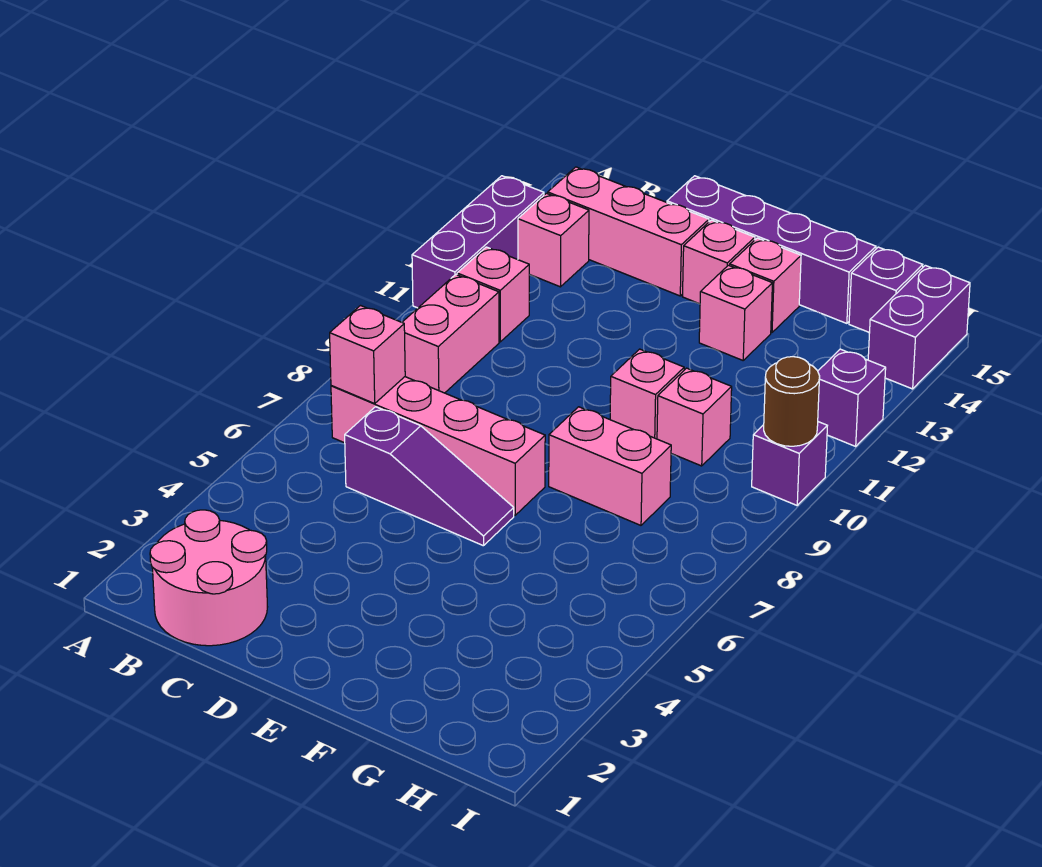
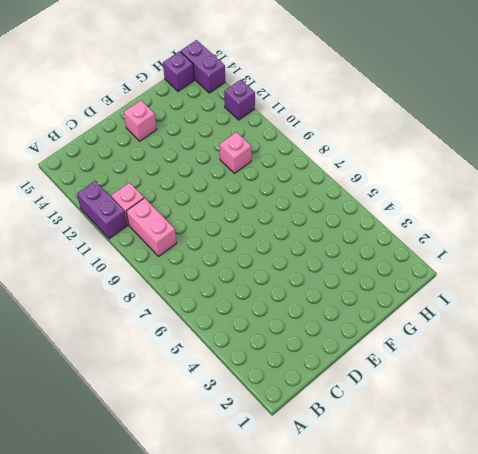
purple 1x2 brick [77,181,127,239] -> purple 1x3 brick [412,176,544,308]
none -> pink 2x2 round brick [150,510,267,646]
none -> pink 1x4 brick [331,377,545,515]
none -> pink 1x1 brick [518,193,589,287]

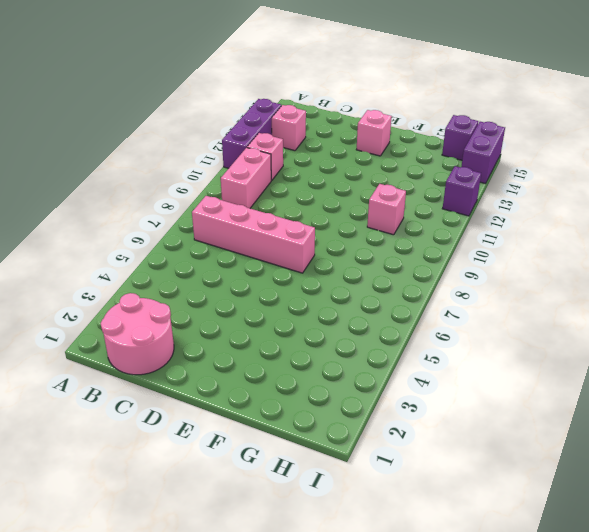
none -> pink 1x3 brick [548,167,709,296]
none -> purple 1x3 slope [345,407,514,546]
none -> purple 1x4 brick [667,176,876,323]

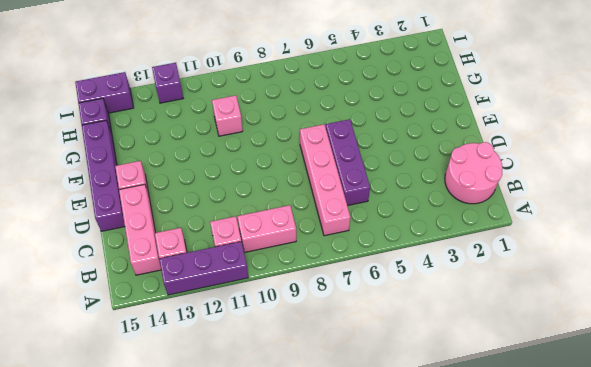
purple 1x3 brick [326,119,370,206] -> purple 1x3 slope [345,407,514,546]
none -> pink 1x2 brick [549,407,671,525]
none -> pink 1x1 brick [610,349,684,439]
none -> pink 1x1 brick [699,265,772,360]

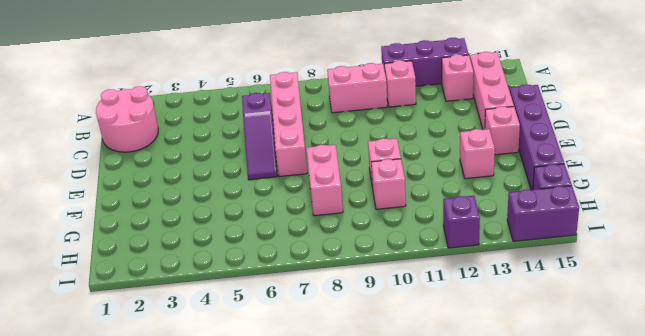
none -> pink 1x1 brick [730,238,801,333]
none -> purple 1x1 brick [752,422,827,505]
none -> pink 1x1 brick [330,306,405,403]

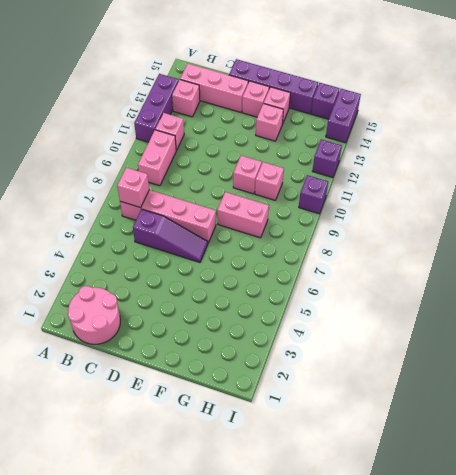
none -> brown 1x1 round brick [764,357,820,446]

